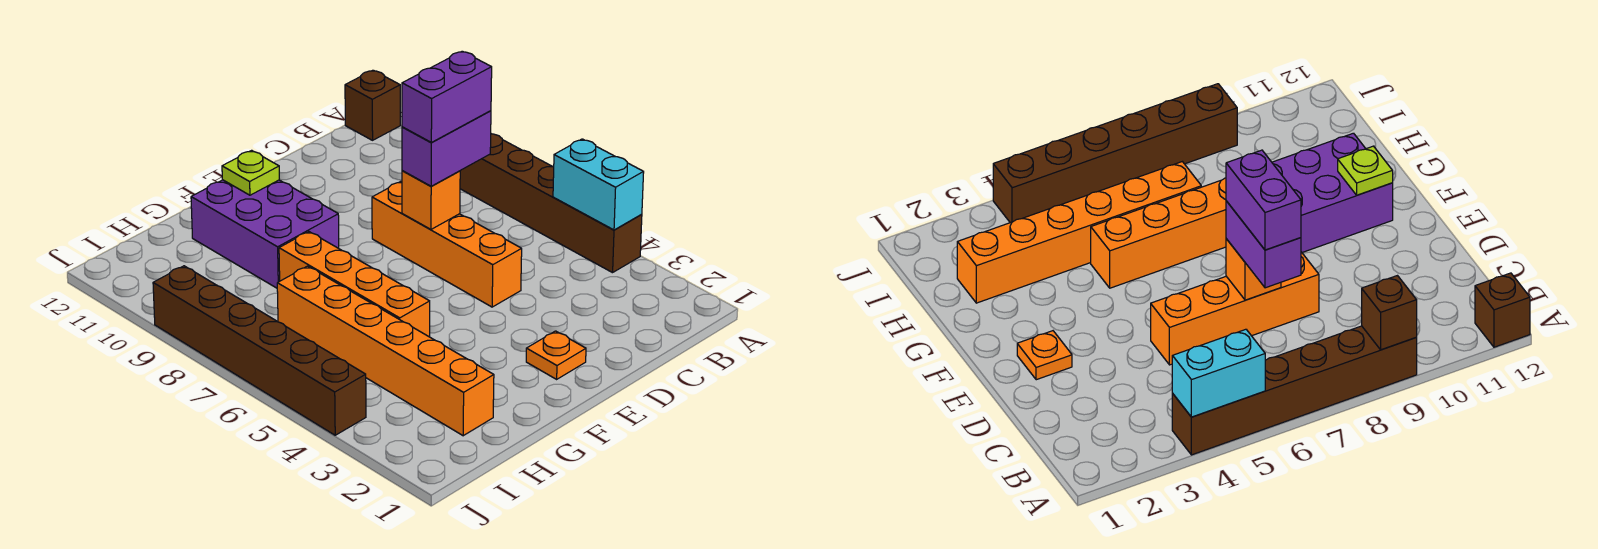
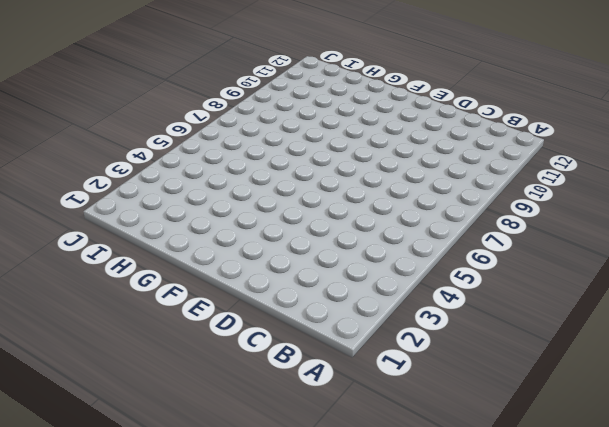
none -> brown 1x6 brick [460,134,642,273]
none -> brown 1x1 brick [345,70,400,140]
none -> orange 1x4 brick [372,181,522,307]

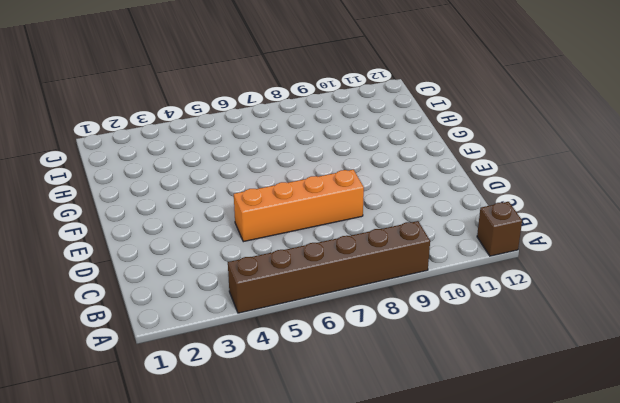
none -> orange 1x1 plate [526,331,586,379]
none -> purple 2x3 brick [191,180,339,288]
none -> orange 1x4 brick [279,232,430,337]

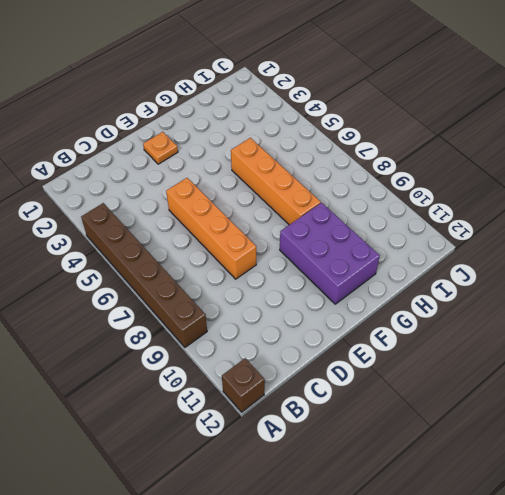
none -> orange 1x6 brick [277,266,494,436]
none -> brown 1x6 brick [153,266,366,435]
none -> cyan 1x2 brick [553,139,644,230]

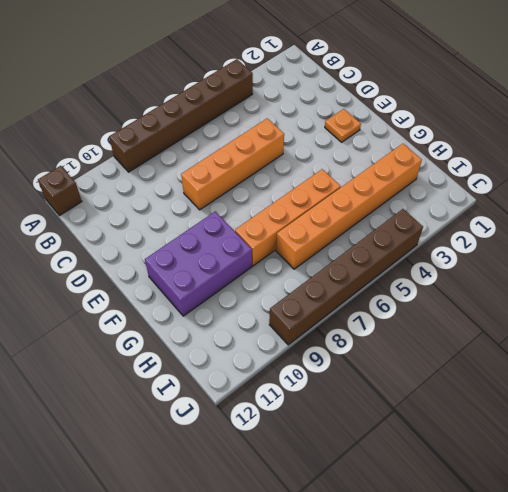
none -> cyan 1x2 brick [553,139,644,230]
none -> brown 1x1 brick [1362,276,1417,350]
none -> orange 1x1 brick [402,171,460,229]

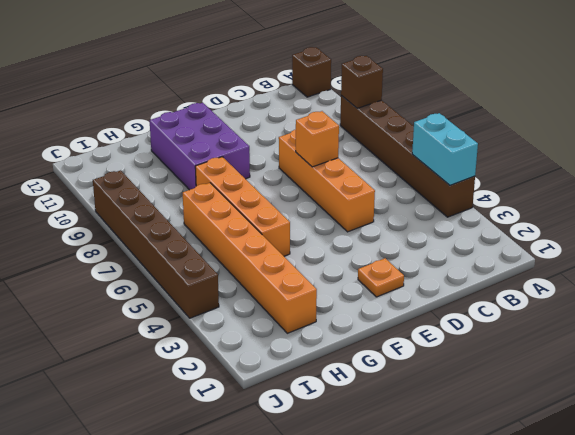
none -> lime 1x1 plate [222,150,279,195]
none -> purple 1x2 brick [402,111,491,186]
none -> purple 1x2 brick [402,51,492,142]

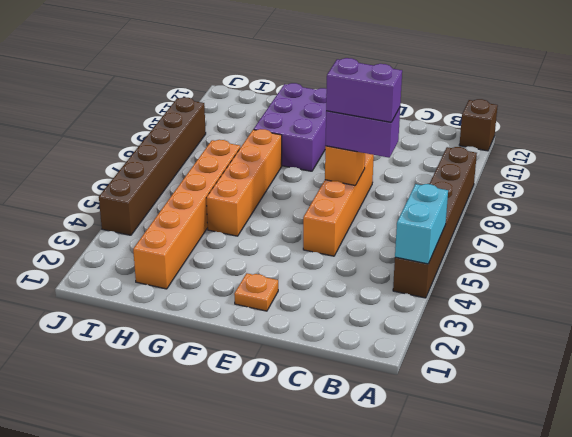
none -> brown 1x1 brick [1362,276,1417,350]
none -> lime 1x1 plate [222,150,279,195]

